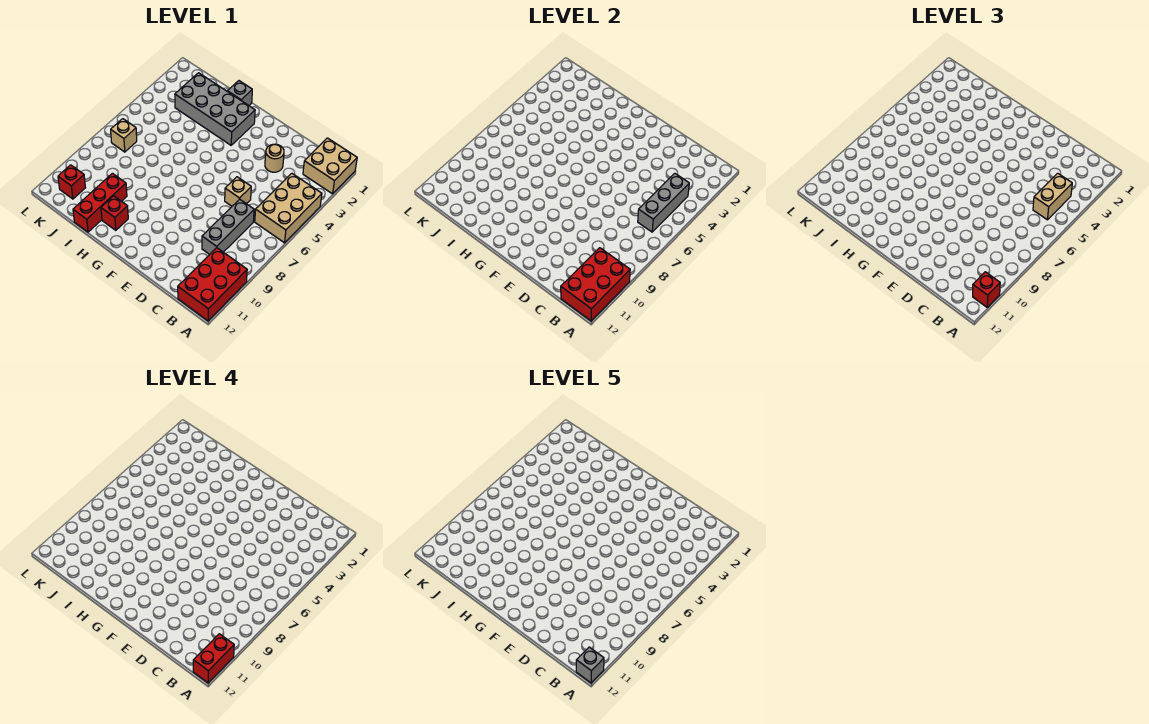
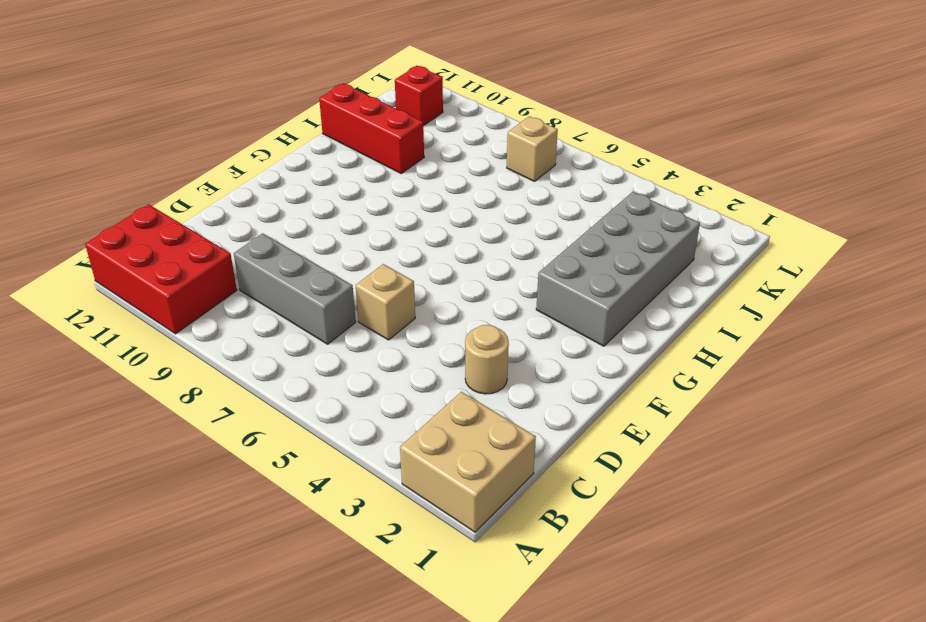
none -> tan 2x3 brick [255,173,322,243]
none -> grey 1x1 brick [227,81,252,105]
none -> red 1x1 brick [101,196,128,230]

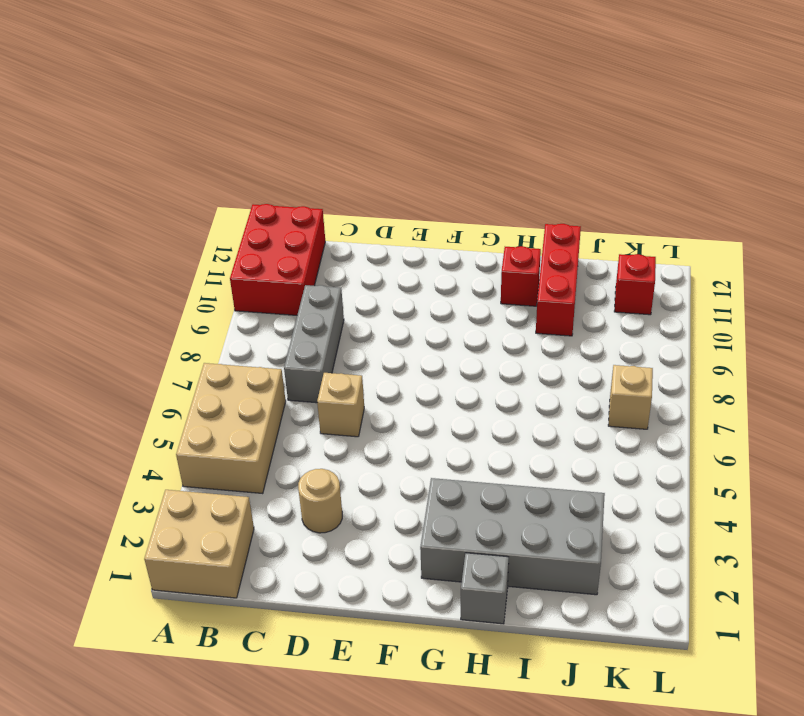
none -> red 2x3 brick [561,248,630,321]
none -> grey 1x3 brick [638,173,689,232]
none -> red 1x1 brick [973,272,1000,307]

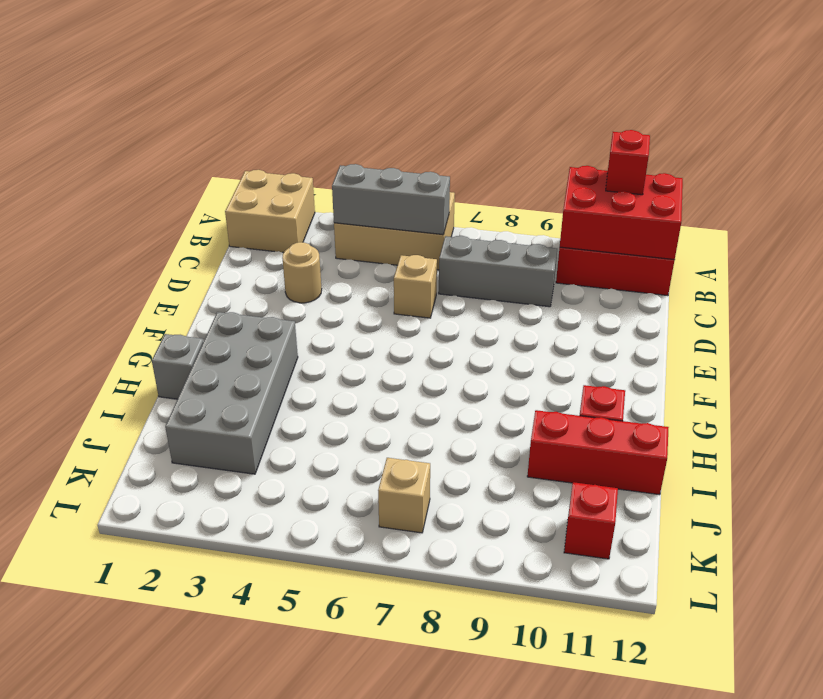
none -> tan 1x2 brick [1033,173,1072,220]
none -> red 1x2 brick [193,634,234,683]
none -> grey 1x1 brick [576,647,604,683]

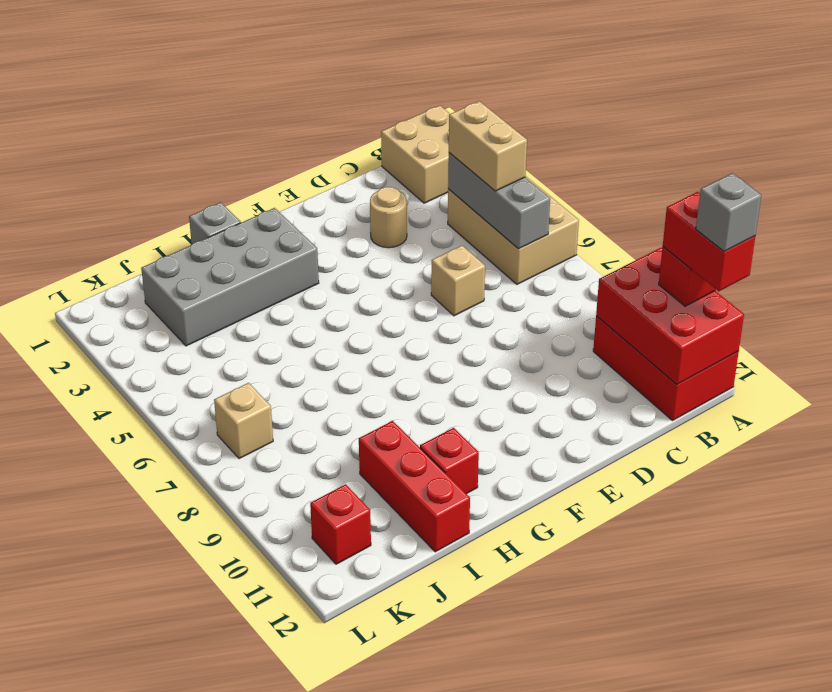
none -> grey 1x3 brick [202,199,254,254]

